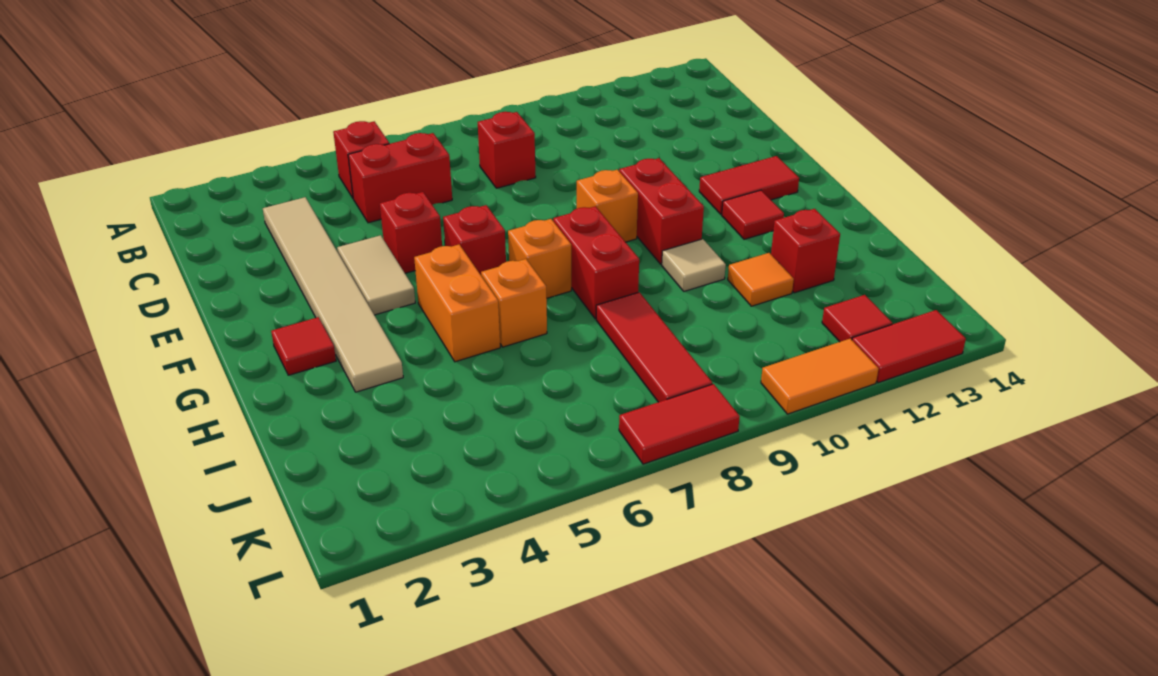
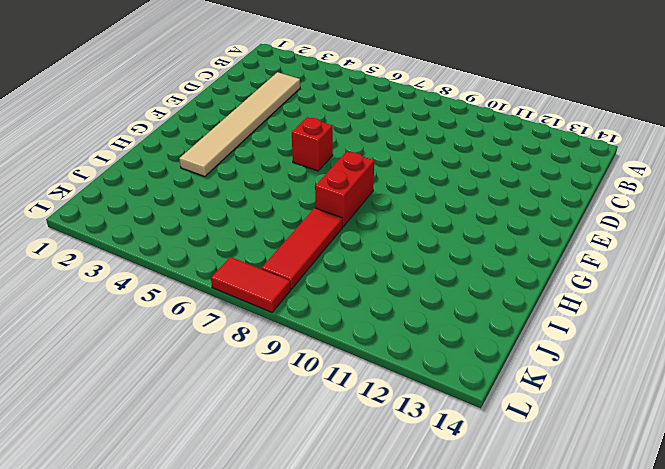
none -> red 1x1 brick [333,121,389,198]
none -> red 1x2 brick [348,133,452,223]
none -> red 1x1 brick [478,112,536,188]

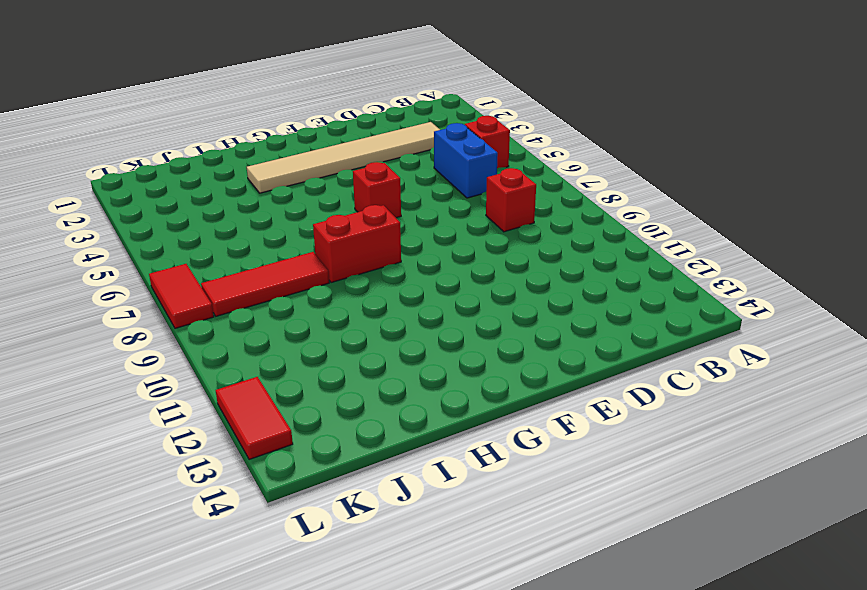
blue 1x2 brick [434,123,498,198] -> red 1x2 brick [348,133,452,223]
none -> tan 1x2 tile [337,235,415,315]
none -> red 1x1 brick [380,192,442,273]
none -> orange 1x1 brick [577,170,638,242]

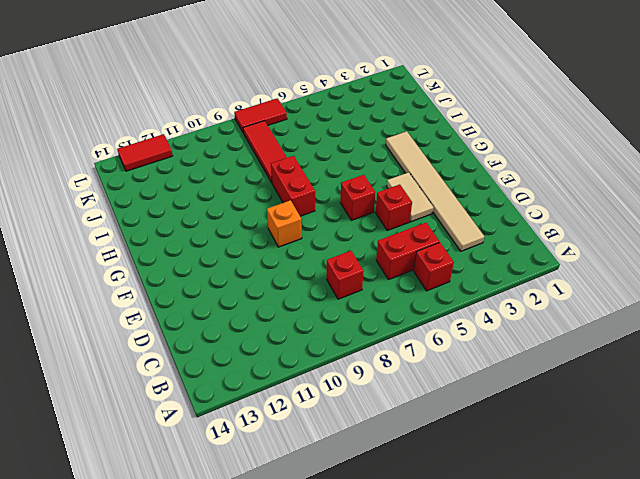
none -> red 1x2 brick [619,158,704,264]
none -> red 1x2 tile [699,156,799,214]
none -> red 1x1 tile [271,317,336,375]

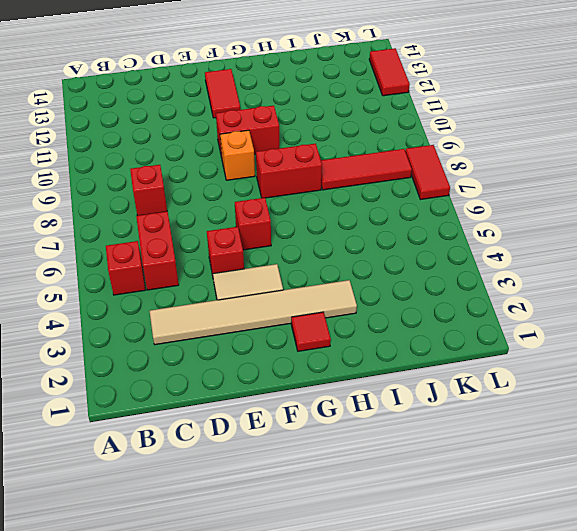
none -> orange 1x2 brick [414,245,500,362]
none -> orange 1x1 brick [508,219,571,298]
none -> red 1x1 tile [722,190,784,239]

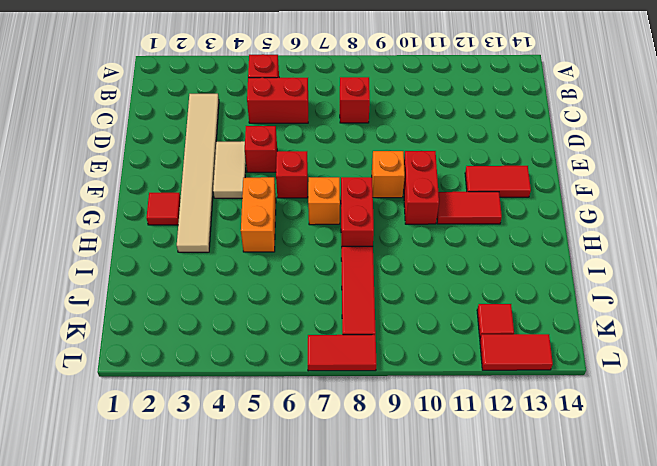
red 1x2 tile [437,192,502,224] -> red 1x1 tile [722,190,784,239]
none -> orange 1x1 brick [481,259,547,347]
none -> tan 1x1 tile [662,239,726,291]
none -> orange 1x1 tile [728,253,794,306]

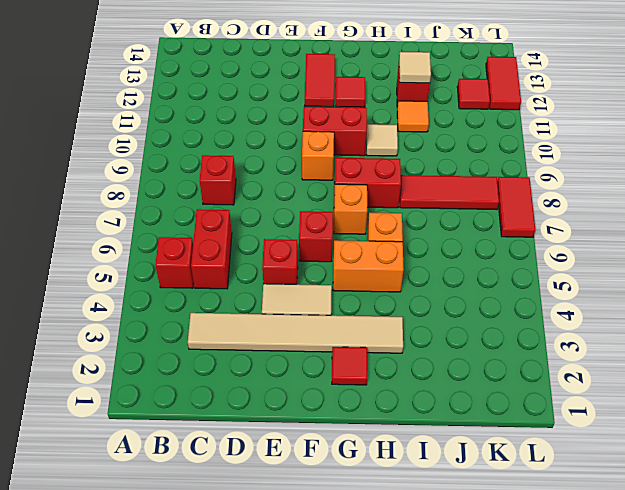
tan 1x1 tile [399,52,431,83] -> none
none -> orange 1x2 tile [761,339,879,414]

